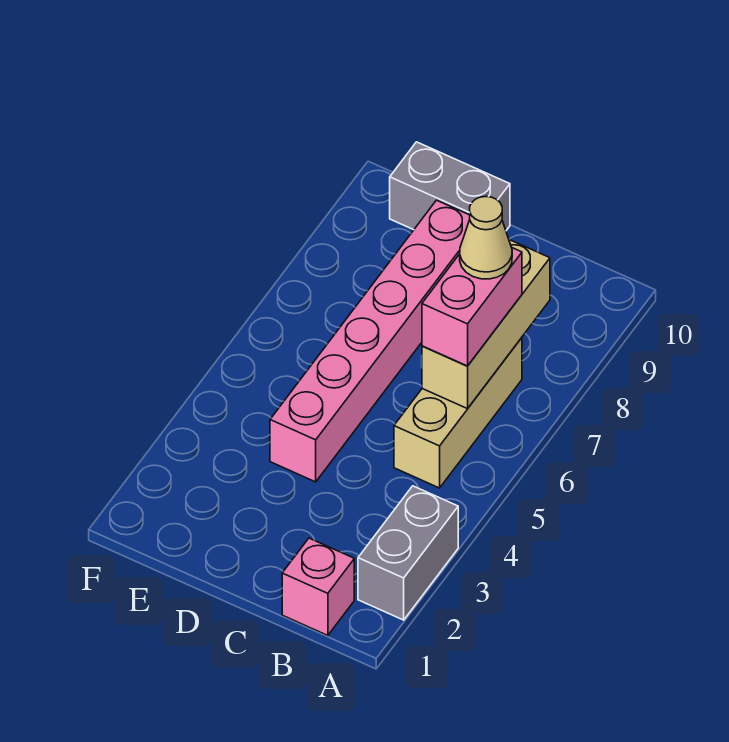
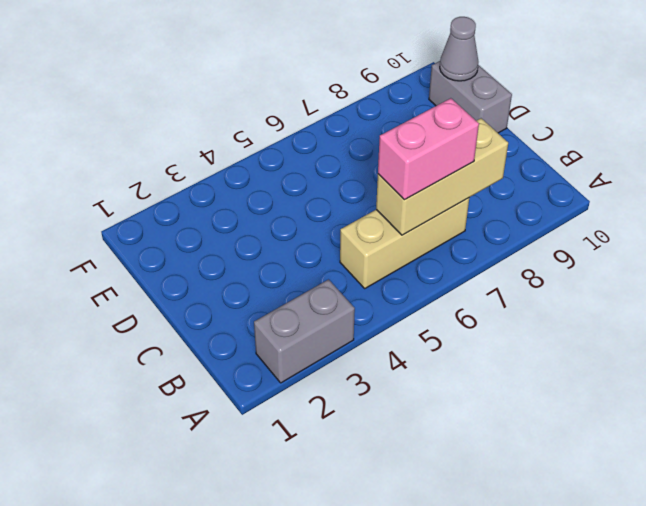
grey 1x1 cone [440,17,478,81] -> none
none -> pink 1x1 brick [282,538,354,636]
none -> pink 1x6 brick [270,200,470,482]

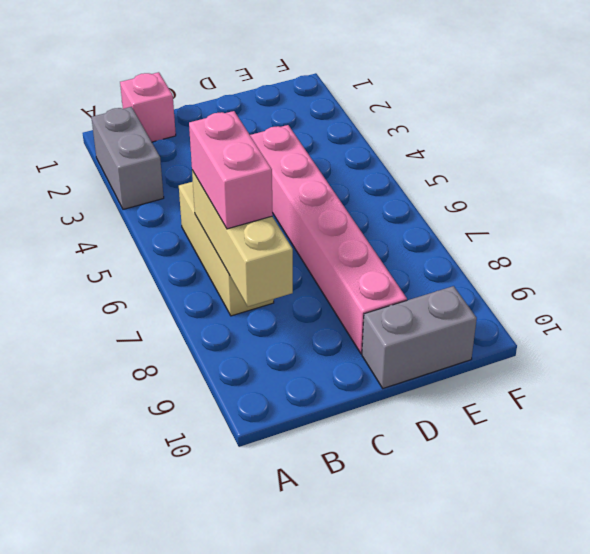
none -> tan 1x1 cone [460,197,512,279]

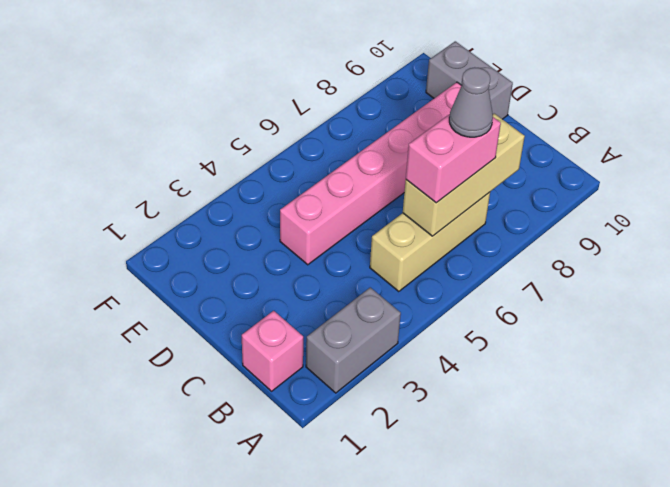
grey 1x1 cone [449,67,493,137] -> tan 1x1 cone [460,197,512,279]

